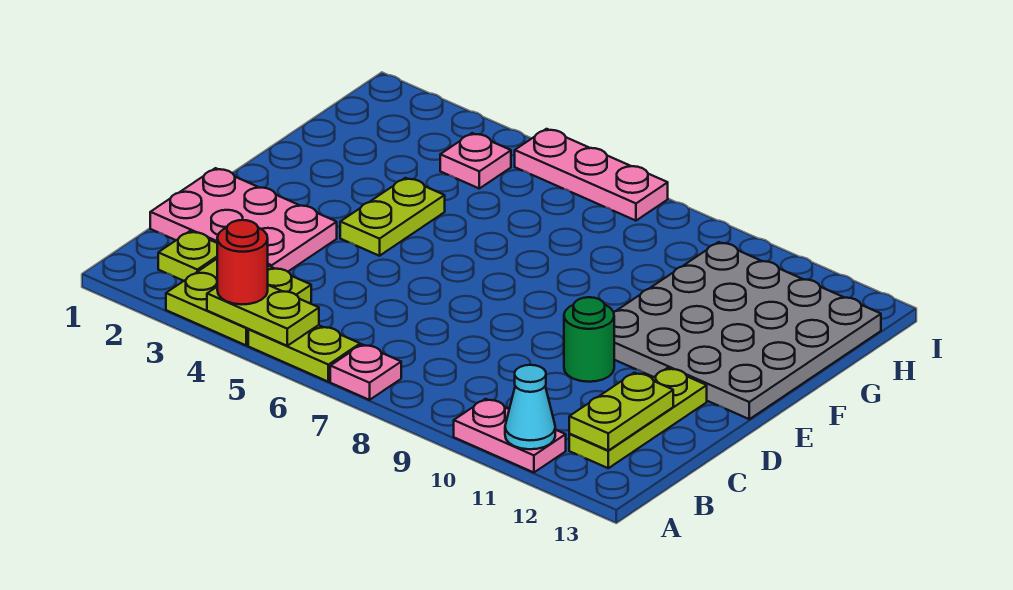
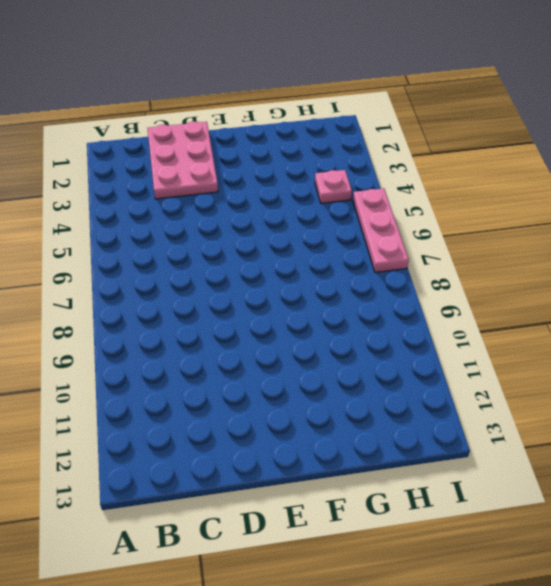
none -> lime 2x2 plate [166,259,311,345]
none -> lime 1x2 plate [248,325,360,382]
none -> pink 1x1 plate [330,344,401,400]

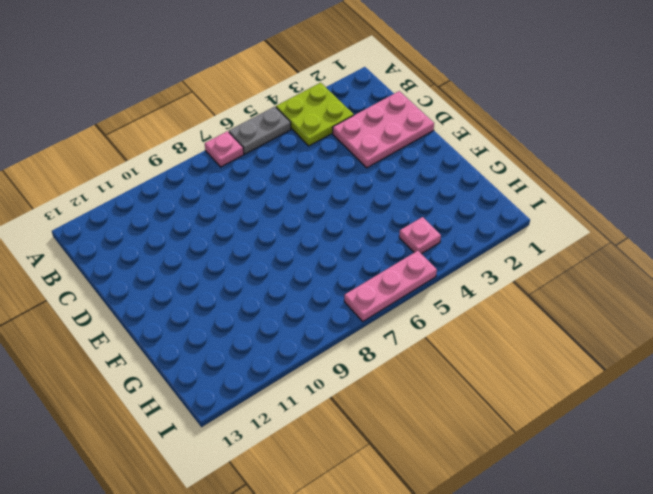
grey 1x2 plate [229,107,291,154] -> lime 1x2 plate [248,325,360,382]
none -> pink 1x2 plate [454,399,566,473]
none -> lime 1x1 plate [158,231,217,281]
none -> lime 1x3 plate [569,368,707,468]

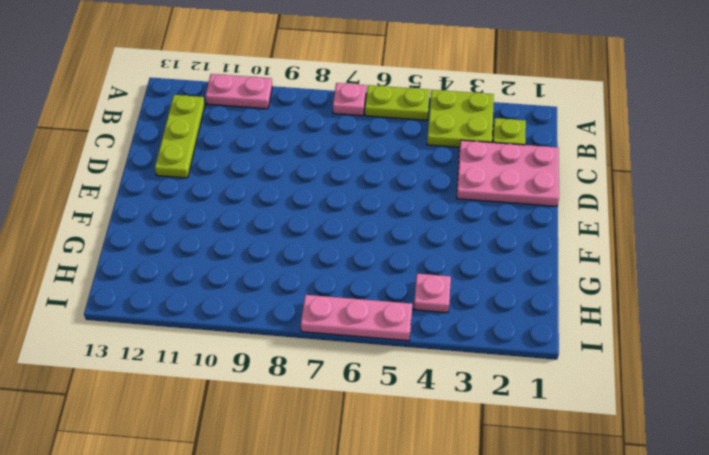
none -> green 1x1 round brick [564,297,614,382]
none -> lime 1x2 plate [340,178,445,256]
none -> grey 4x4 plate [614,242,881,419]

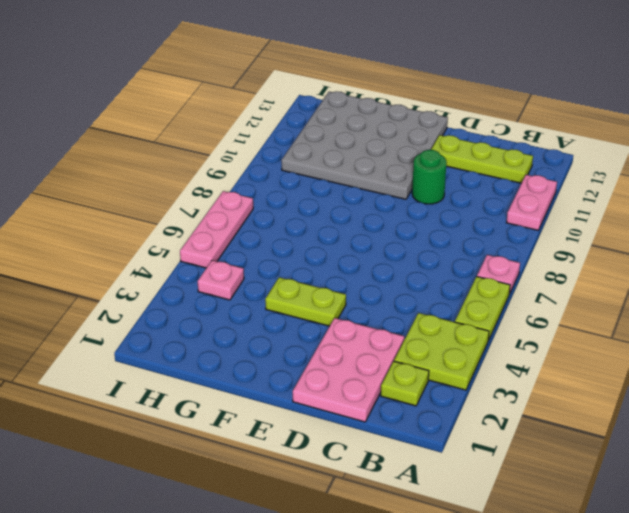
none -> lime 1x2 plate [207,285,319,346]
none -> cyan 1x1 cone [505,365,555,449]
none -> lime 1x2 plate [569,373,673,450]

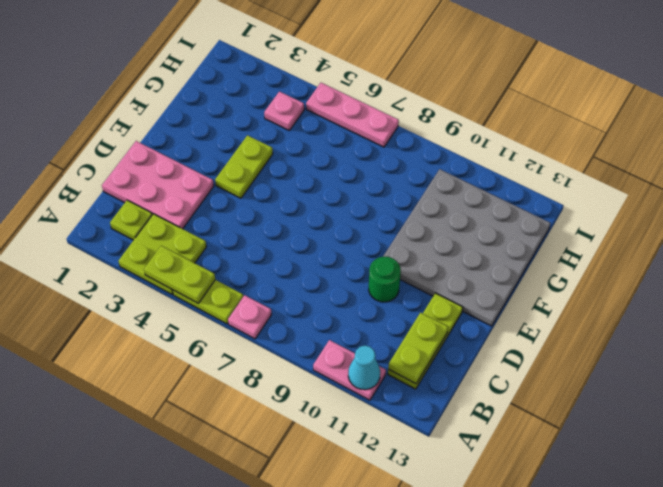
none -> red 1x1 round brick [217,220,268,305]

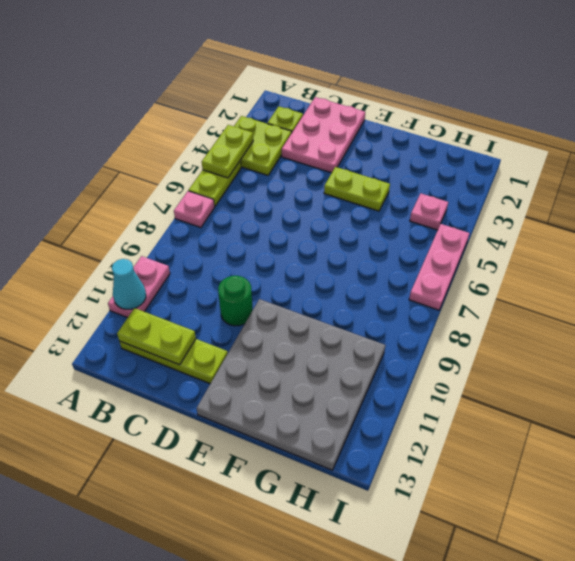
none -> red 1x1 round brick [217,220,268,305]

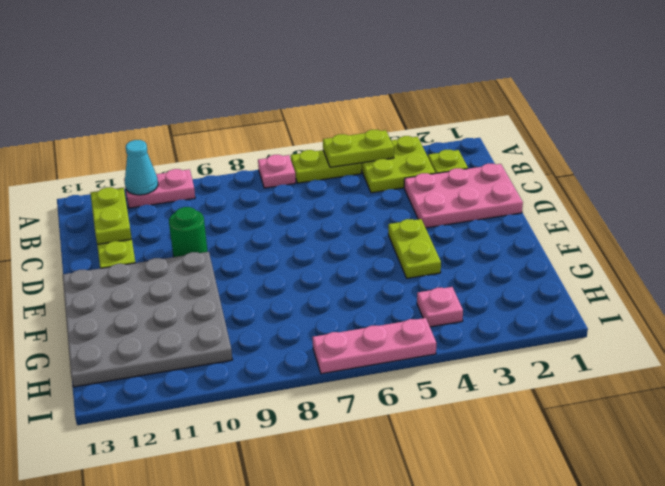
none -> red 1x1 round brick [217,220,268,305]

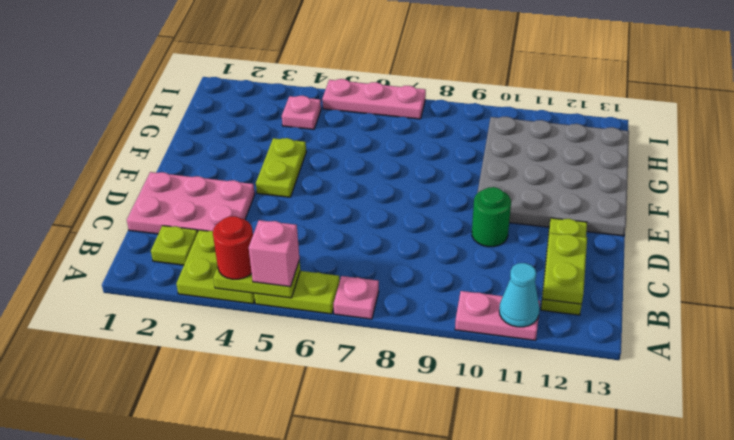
pink 1x1 brick [249,220,299,287] -> none

